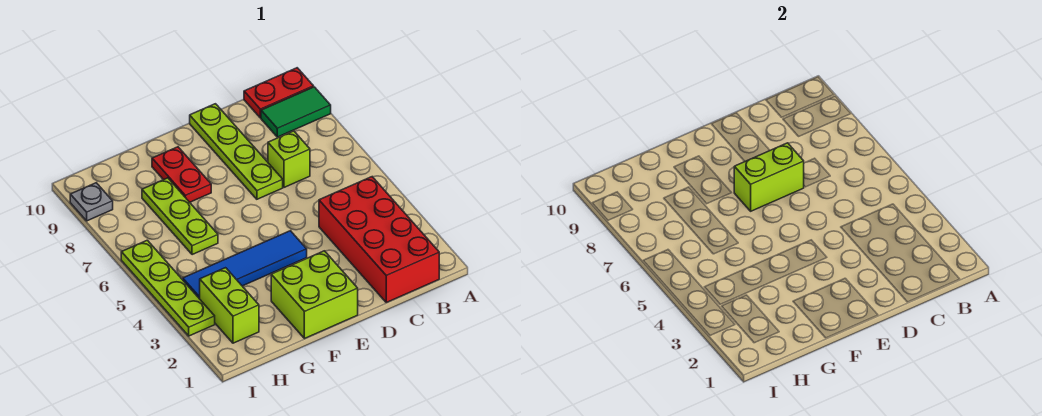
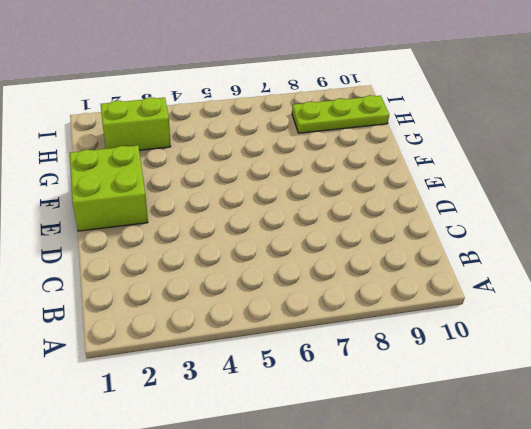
lime 1x3 plate [292,95,389,133] -> lime 1x3 plate moved to [142,178,218,255]
none -> green 1x2 tile [261,87,331,137]
none -> red 1x2 plate [244,68,314,118]
none -> red 2x4 brick [319,177,439,302]

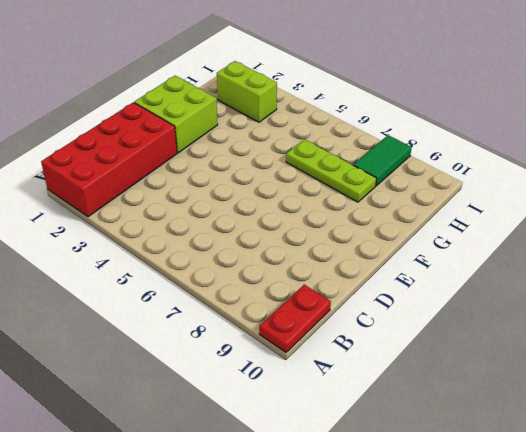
red 2x4 brick [41,102,177,217] -> red 2x4 brick turned to [319,177,439,302]
green 1x2 tile [353,135,412,186] -> green 1x2 tile moved to [261,87,331,137]
none -> lime 1x1 brick [268,131,310,187]
none -> lime 1x4 plate [190,104,283,199]
none -> blue 1x4 tile [183,231,307,299]

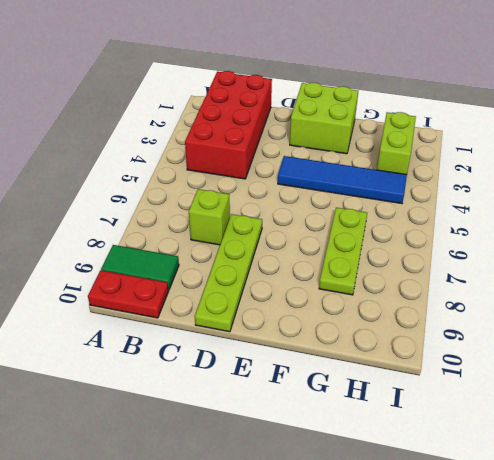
none -> red 1x2 plate [152,147,211,202]
none -> lime 1x4 plate [121,240,215,336]
none -> grey 1x1 plate [70,183,113,221]

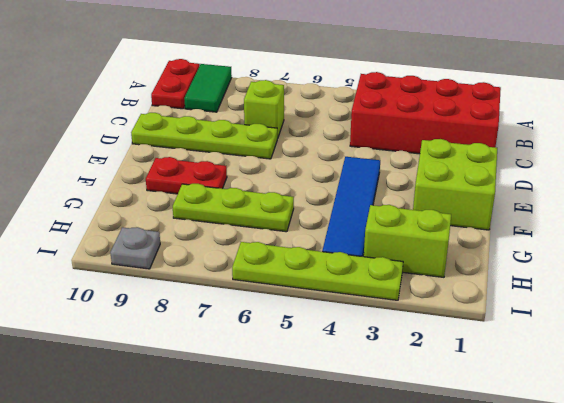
none -> lime 1x2 brick [734,143,804,211]

